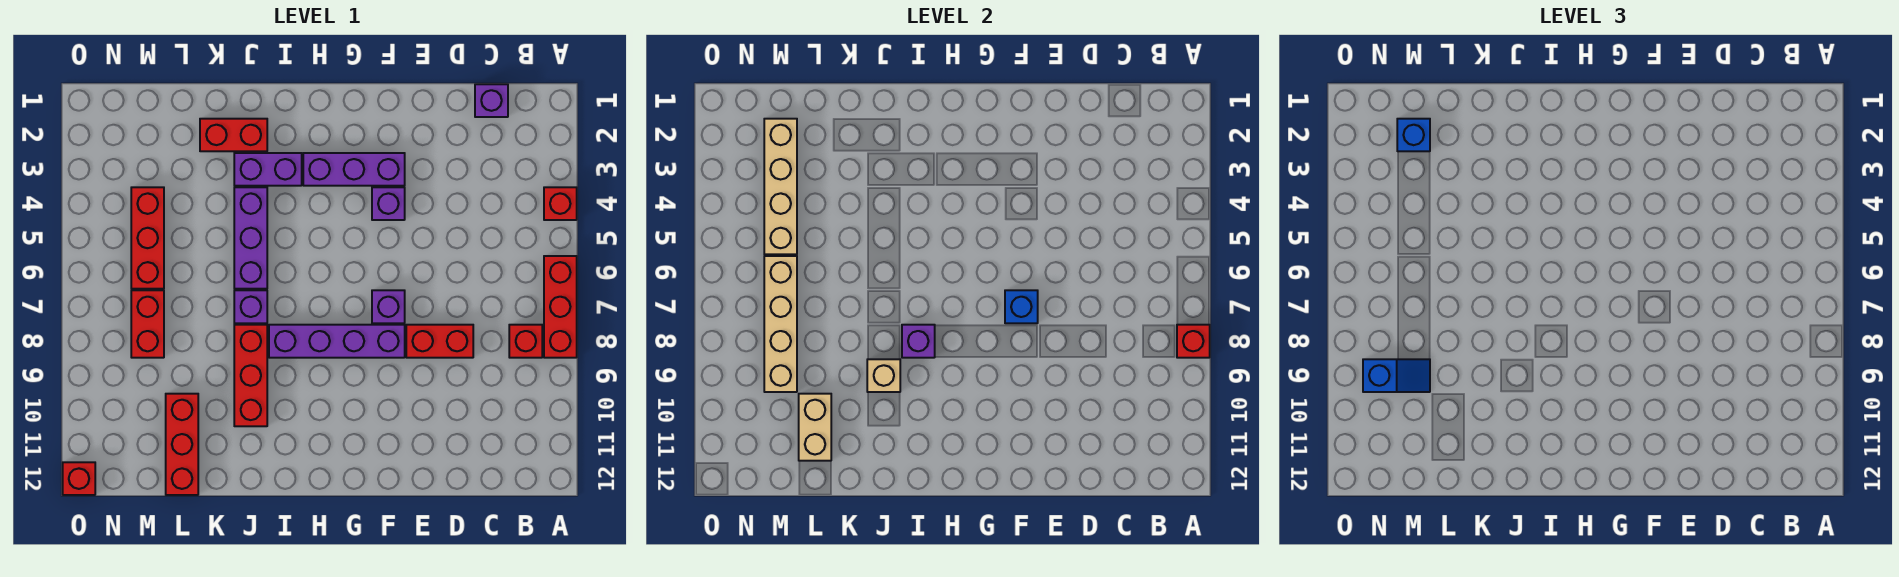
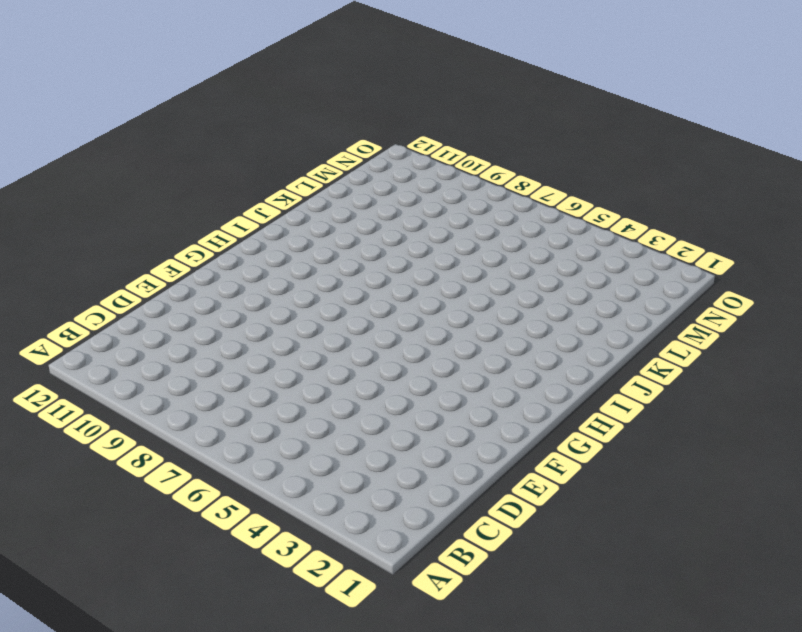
none -> red 1x1 brick [544,187,577,220]
none -> red 1x3 brick [544,256,577,358]
none -> red 1x1 brick [509,325,542,358]

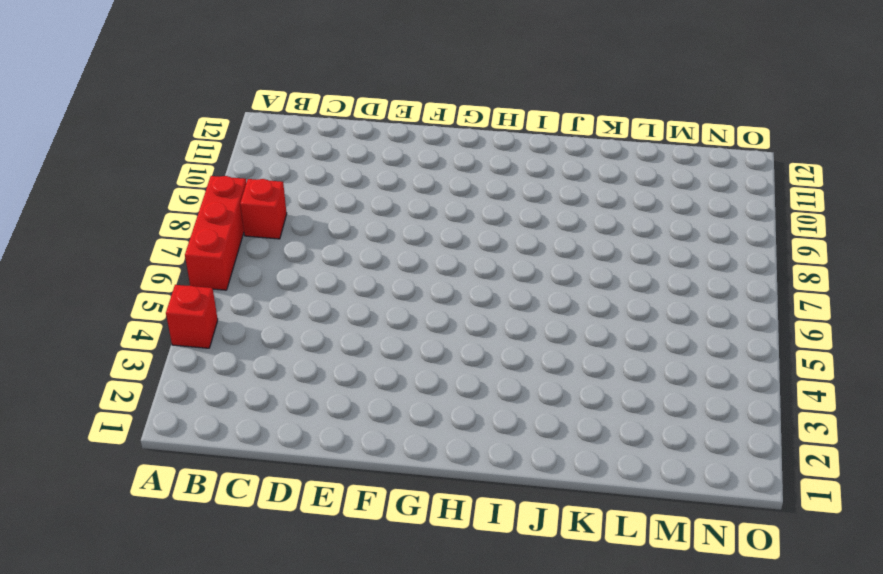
none -> purple 1x1 brick [475,84,508,117]
none -> red 1x2 brick [406,325,473,358]
none -> purple 1x3 brick [303,153,405,186]

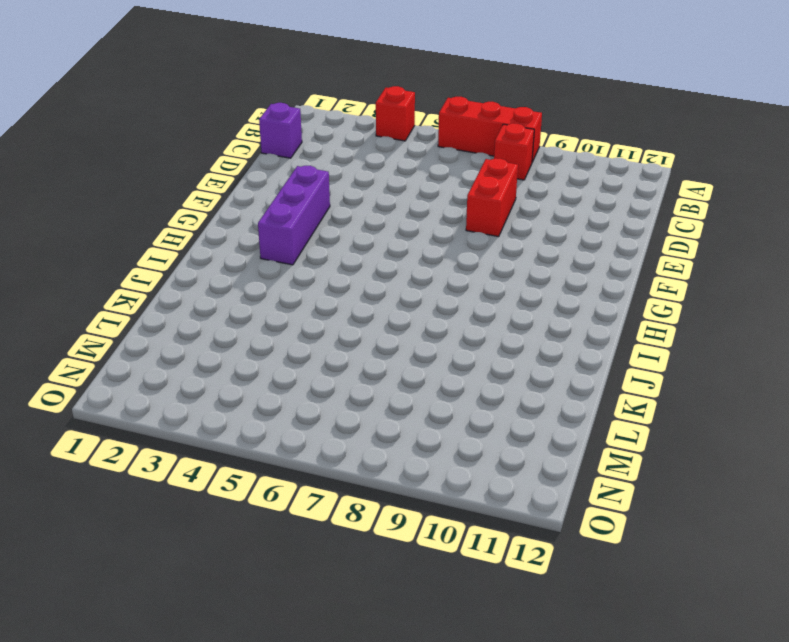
none -> purple 1x1 brick [372,187,405,220]
none -> purple 1x1 brick [372,290,405,323]
none -> purple 1x4 brick [269,325,405,358]

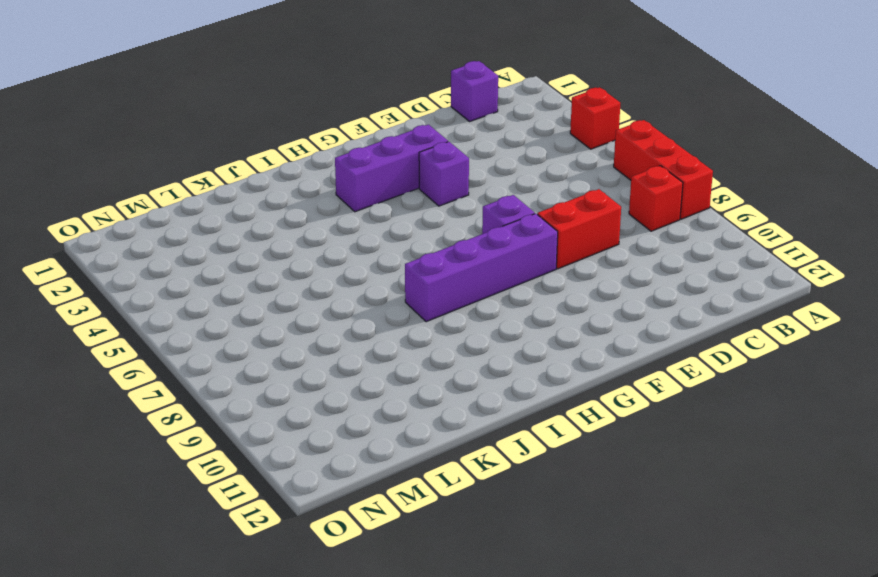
none -> purple 1x2 brick [234,153,302,186]
none -> red 1x2 brick [200,119,267,151]
none -> purple 1x3 brick [234,187,267,289]

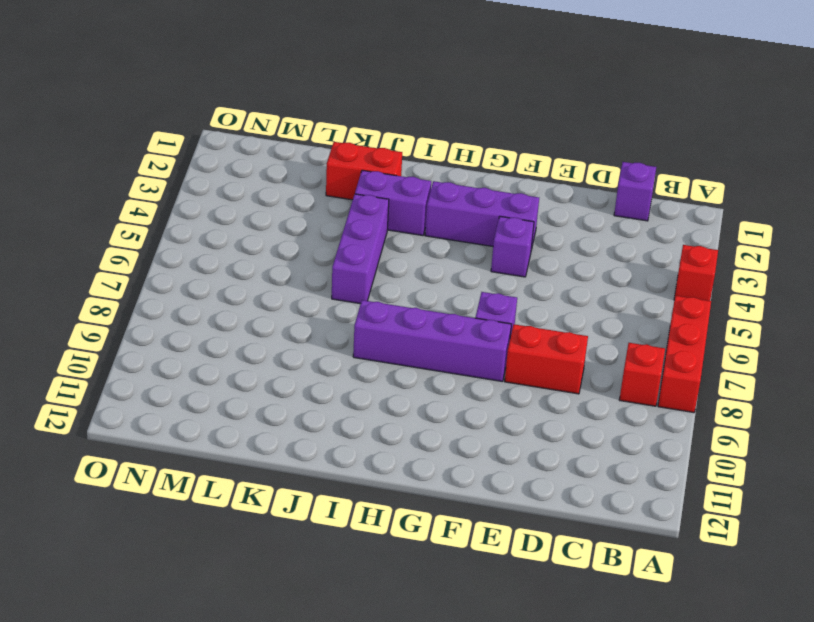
none -> purple 1x1 brick [234,290,267,323]
none -> red 1x3 brick [234,325,267,426]
none -> red 1x3 brick [166,394,198,495]

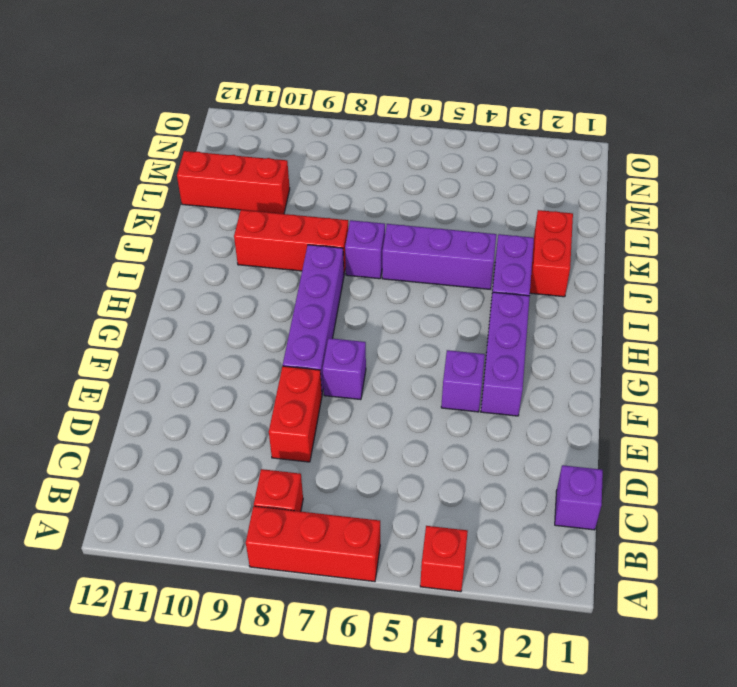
none -> red 1x3 brick [131,187,164,289]
none -> red 1x2 brick [131,290,164,358]
none -> red 1x1 brick [63,462,95,495]

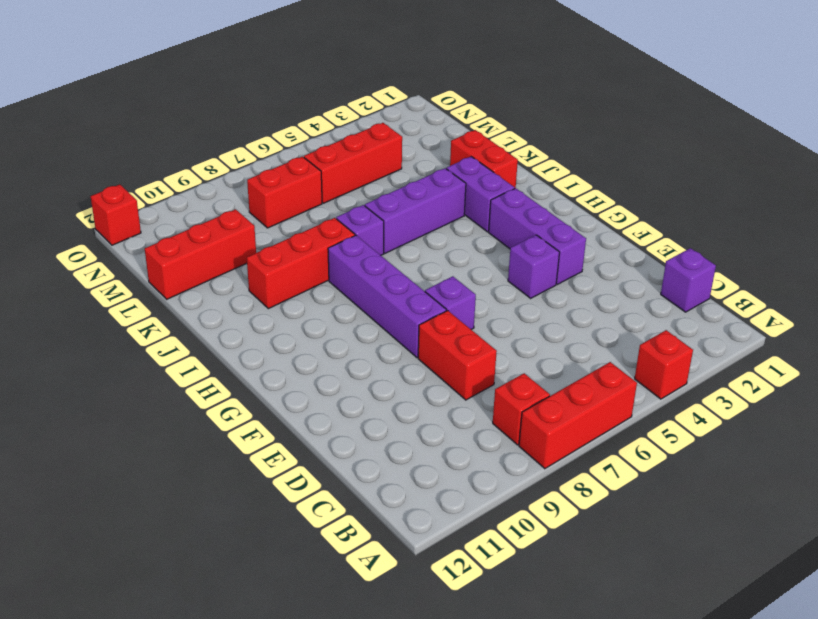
none -> red 1x1 brick [1177,325,1210,358]
none -> blue 1x1 brick [1005,290,1038,323]
none -> purple 1x1 brick [902,325,935,358]

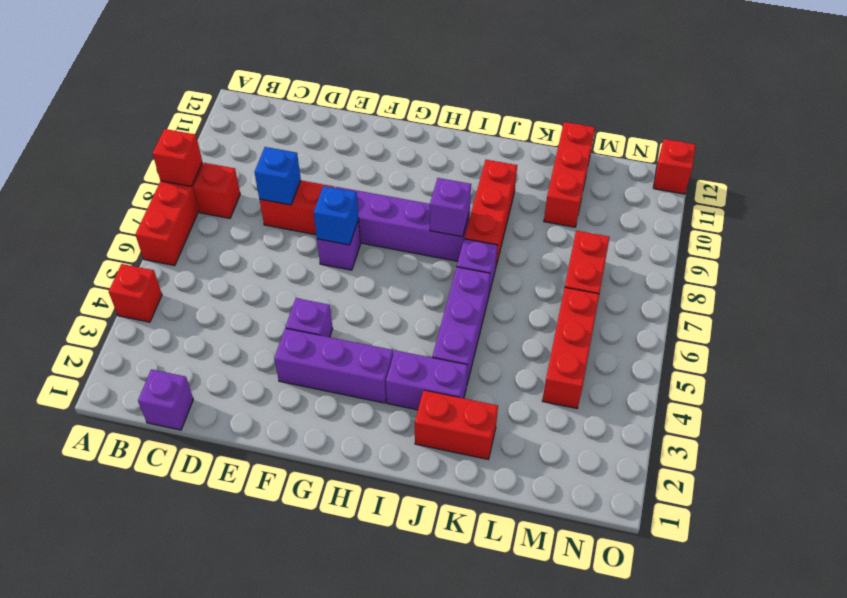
blue 1x1 brick [255,147,301,205] -> blue 1x1 brick moved to [1397,119,1430,151]
none -> tan 1x1 brick [867,359,900,392]
none -> tan 1x2 brick [799,394,831,461]
none -> tan 1x4 brick [764,119,797,254]

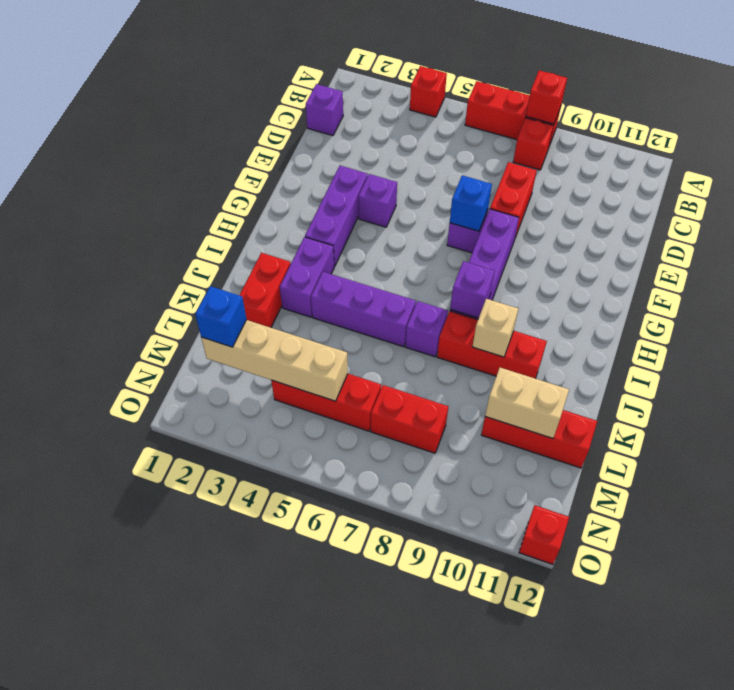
none -> tan 1x4 brick [764,256,797,392]
none -> blue 1x2 slope [1363,359,1430,392]

